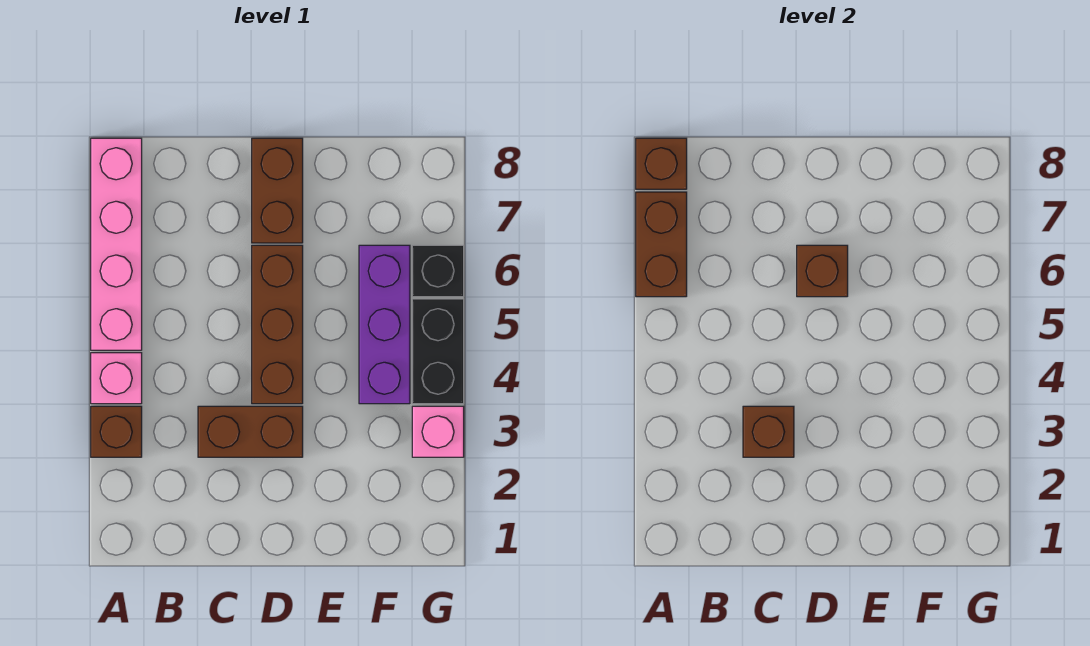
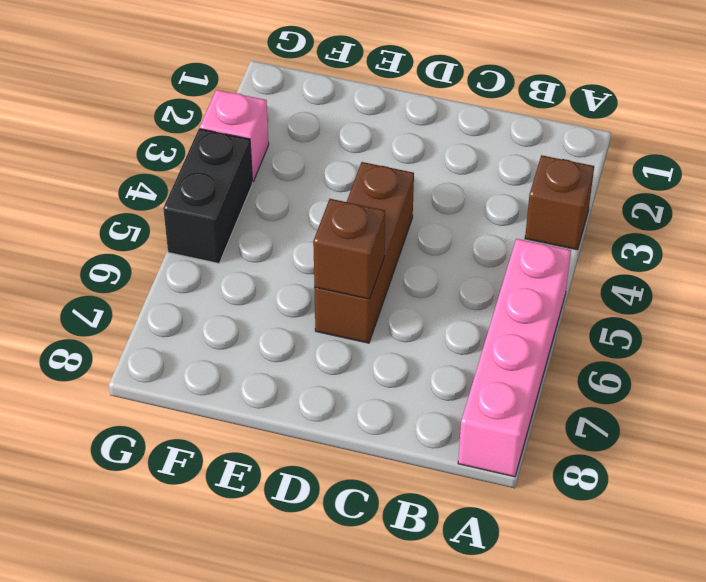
none -> pink 1x1 brick [91,353,142,404]
none -> brown 1x2 brick [198,406,303,457]
none -> brown 1x2 brick [252,138,303,243]

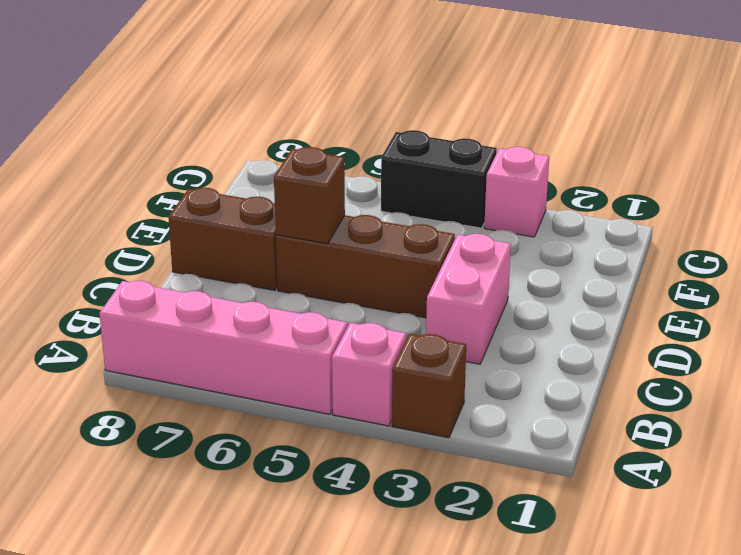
pink 1x2 brick [426,234,511,364] -> brown 1x2 brick [198,406,303,457]
none -> purple 1x3 brick [359,245,410,404]
none -> black 1x1 brick [412,245,464,297]
none -> brown 1x2 brick [636,192,687,297]

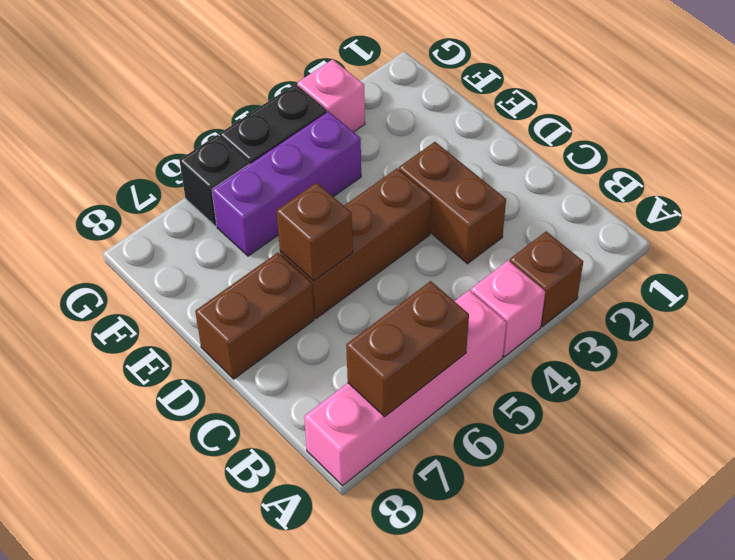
none -> brown 1x1 brick [636,138,687,189]
none -> brown 1x1 brick [743,406,794,457]

